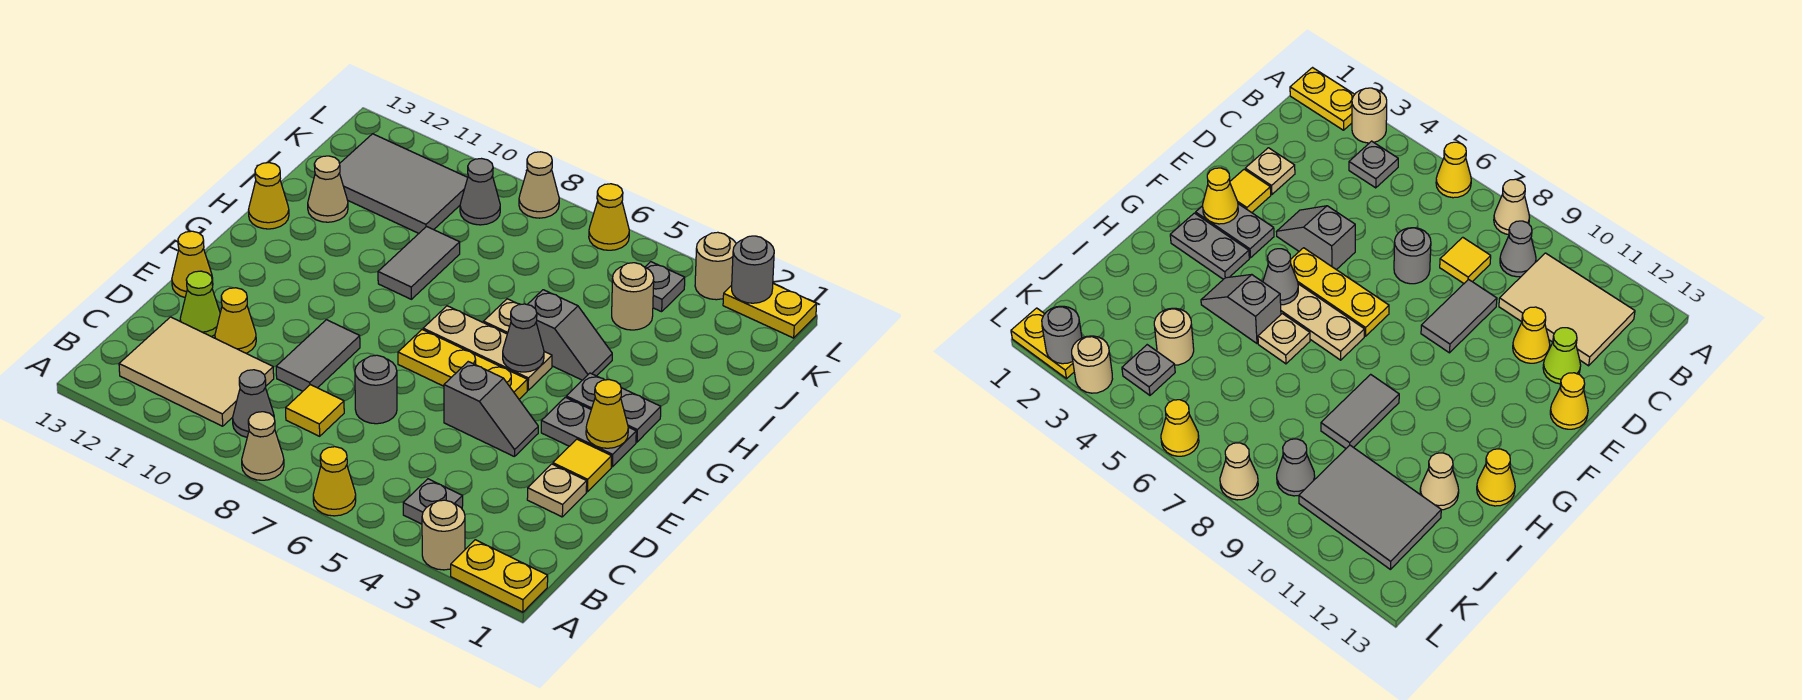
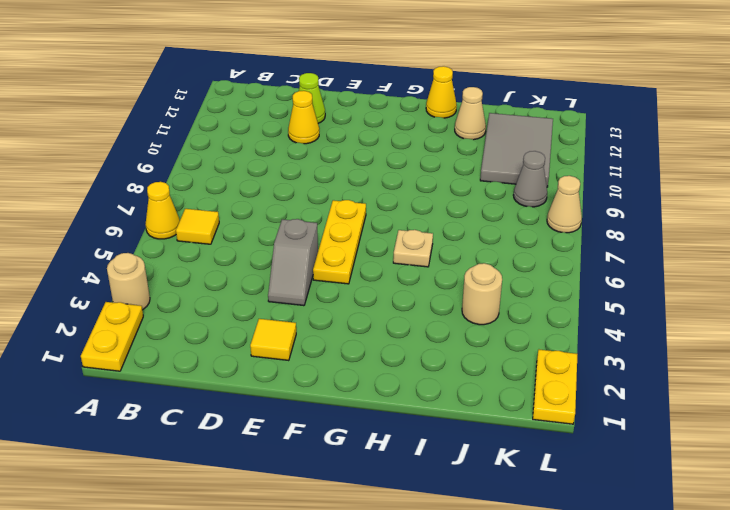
yellow 1x1 tile [176,209,219,244] -> yellow 1x1 tile moved to [286,385,344,436]
none -> tan 1x1 cone [242,412,284,480]
none -> grey 1x1 plate [403,479,463,524]
none -> grey 1x1 cone [233,370,274,437]
none -> tan 2x3 tile [119,317,274,426]

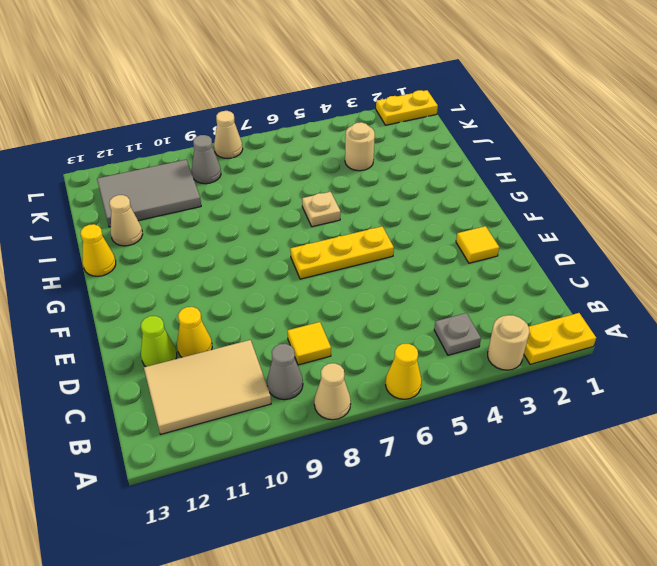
none -> tan 1x1 plate [527,464,587,517]
none -> grey 1x1 round brick [355,355,397,424]
none -> grey 1x2 tile [276,320,360,391]
none -> grey 1x2 slope [444,362,538,457]

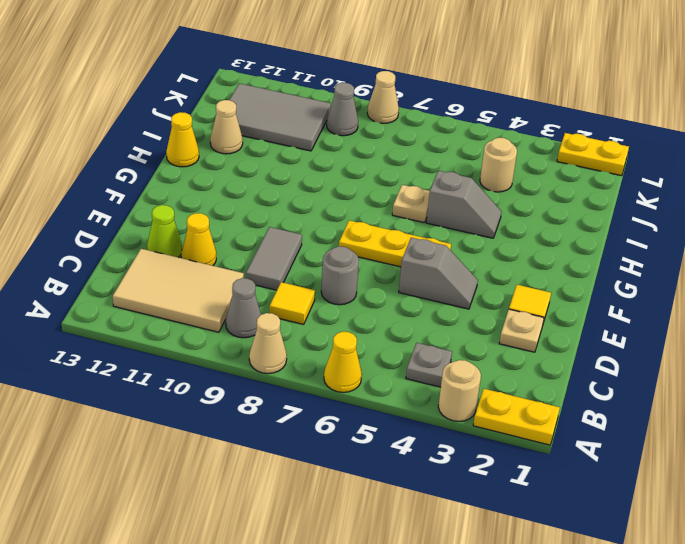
none -> yellow 1x1 cone [172,231,213,297]
none -> grey 1x2 plate [541,397,636,467]
none -> grey 1x2 plate [566,373,661,442]
none -> tan 1x3 plate [423,306,552,390]

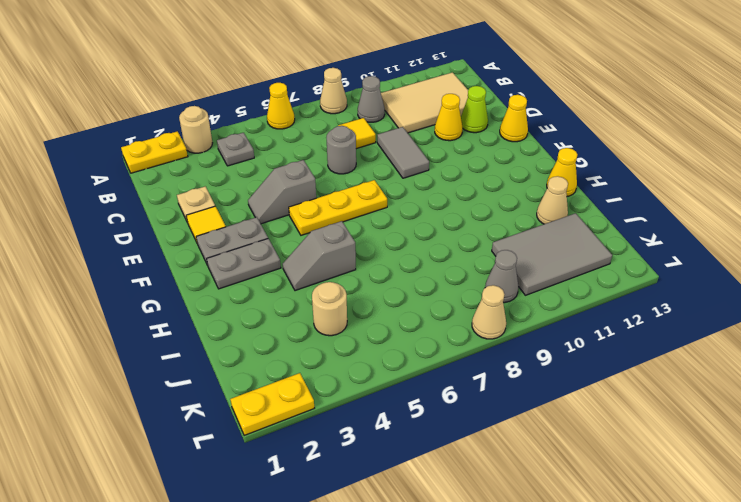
none -> tan 1x3 plate [423,306,552,390]
none -> tan 1x1 plate [484,299,520,334]
none -> grey 1x2 tile [378,227,460,299]
none -> grey 1x1 plate [646,262,685,312]

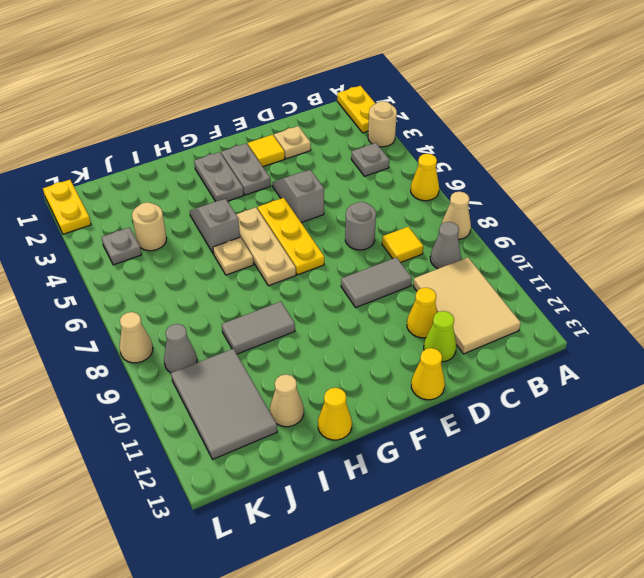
none -> tan 1x1 round brick [695,232,736,300]
none -> yellow 1x1 cone [589,184,629,250]
none -> yellow 1x1 cone [586,380,628,448]
none -> grey 1x1 cone [503,304,544,372]

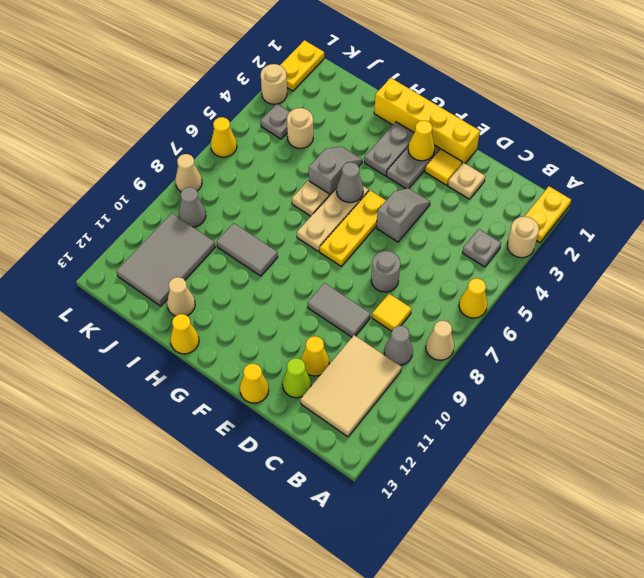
yellow 1x4 brick [374,78,480,164] -> none
none -> grey 1x1 round brick [732,236,774,303]

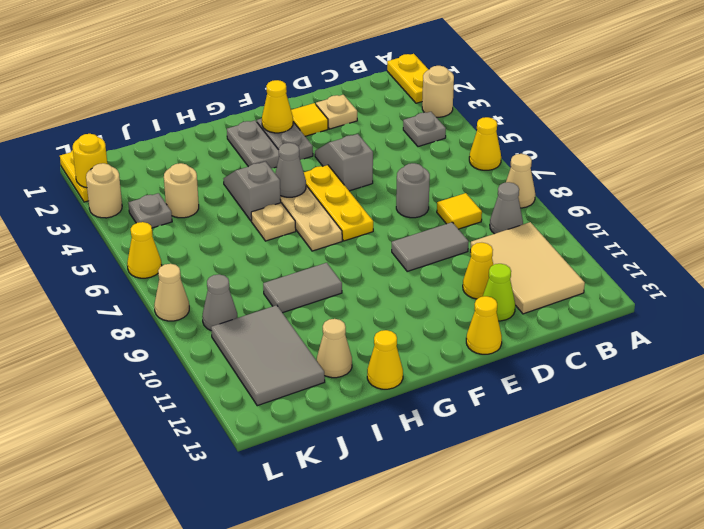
yellow 1x1 round brick [73,134,107,188] -> grey 1x1 round brick [732,236,774,303]

